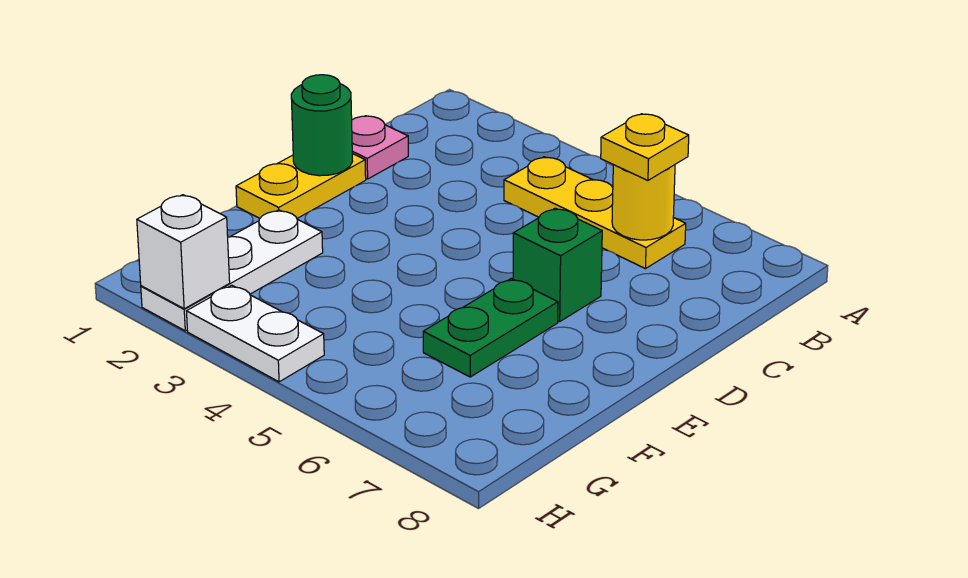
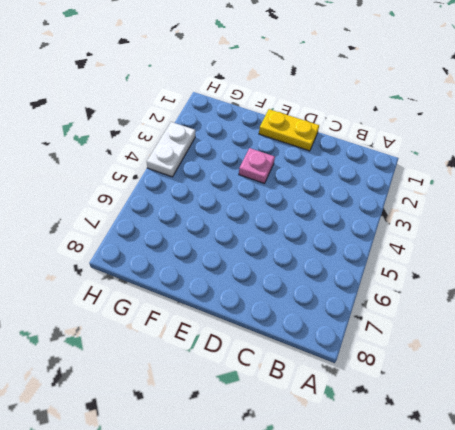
pink 1x1 plate [239,148,275,183] -> pink 1x1 plate moved to [352,116,408,179]
none -> yellow 1x3 plate [504,157,686,269]
none -> green 1x1 brick [513,208,602,322]

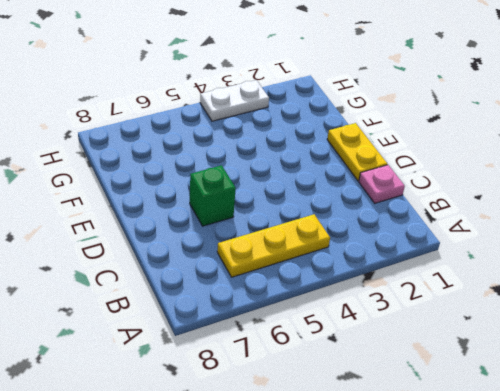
none -> green 1x2 plate [423,279,558,377]
none -> white 1x3 plate [141,210,323,331]

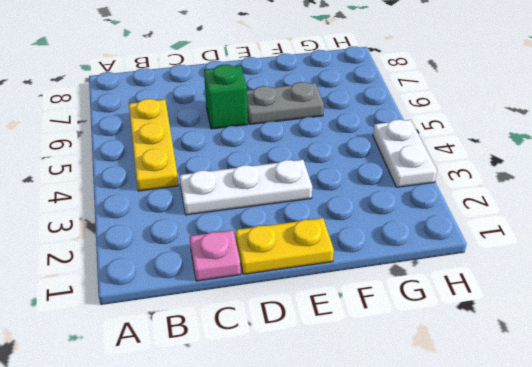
white 1x3 plate [180,160,312,215] -> white 1x3 plate moved to [141,210,323,331]
grey 1x2 plate [247,82,324,124] -> green 1x2 plate [423,279,558,377]
none -> yellow 1x1 round brick [612,165,675,240]
none -> green 1x1 round brick [291,75,353,176]

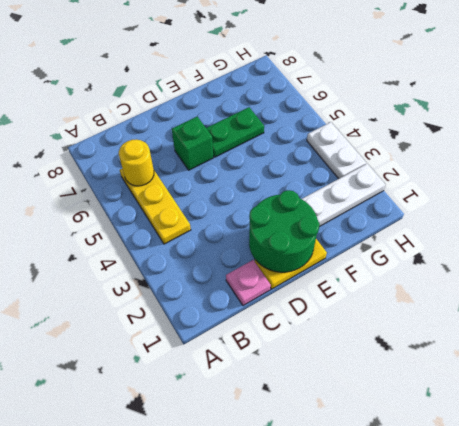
green 2x2 round brick [249,190,320,272] -> green 1x1 round brick [291,75,353,176]
none -> white 1x1 brick [137,195,230,309]
none -> yellow 1x1 plate [601,114,689,180]

